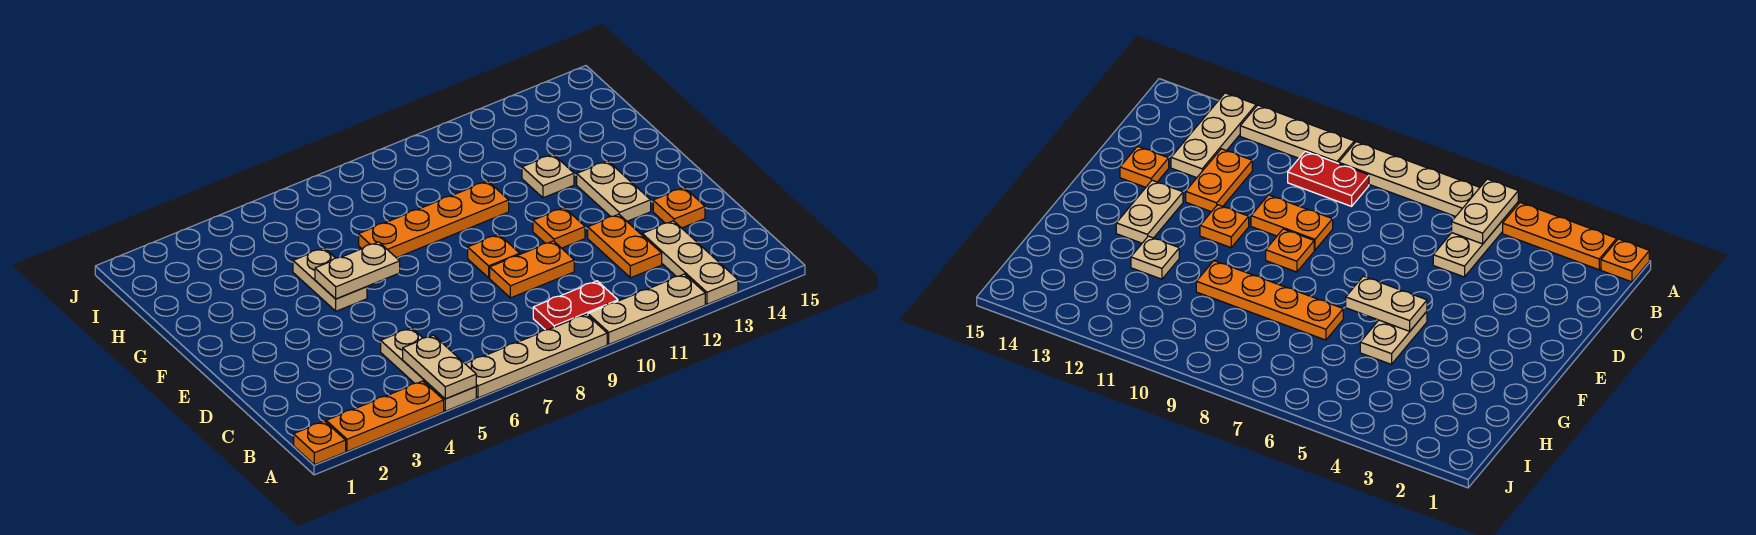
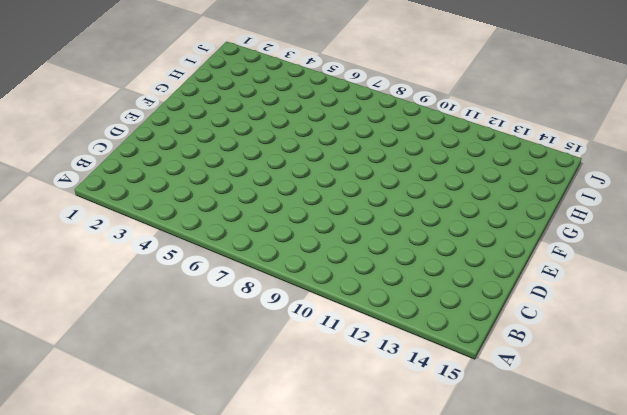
none -> orange 1x1 plate [294,421,346,465]
none -> orange 1x3 plate [326,381,444,451]
none -> tan 1x3 plate [381,328,476,411]

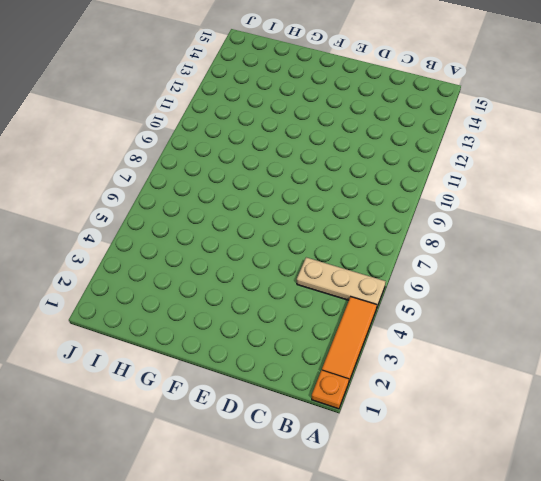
orange 1x3 tile [322,297,377,381] -> orange 1x3 plate [326,381,444,451]
none -> tan 1x4 plate [466,314,607,398]
none -> tan 1x3 plate [588,274,705,344]
none -> tan 1x3 plate [642,221,738,304]

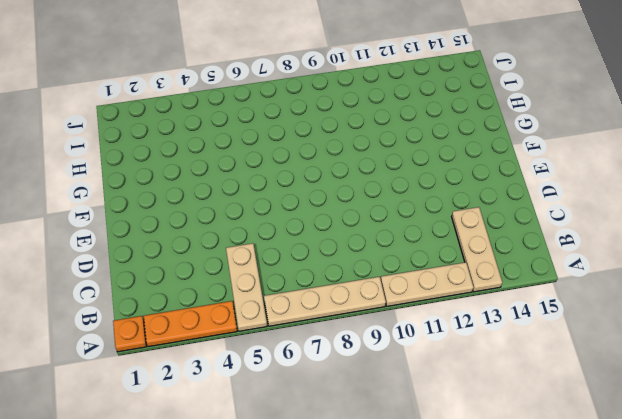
none -> red 1x2 plate [533,281,618,330]
none -> orange 1x2 plate [588,214,662,278]
none -> orange 1x2 plate [490,241,574,298]

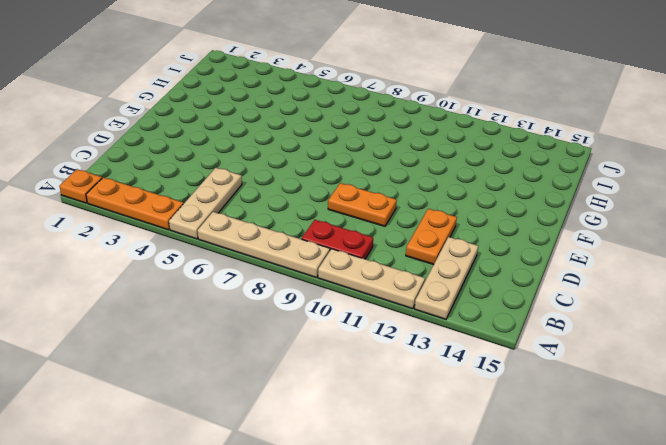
none -> orange 1x1 plate [653,188,705,228]
none -> orange 1x1 plate [468,234,520,278]
none -> orange 1x1 plate [533,208,585,248]

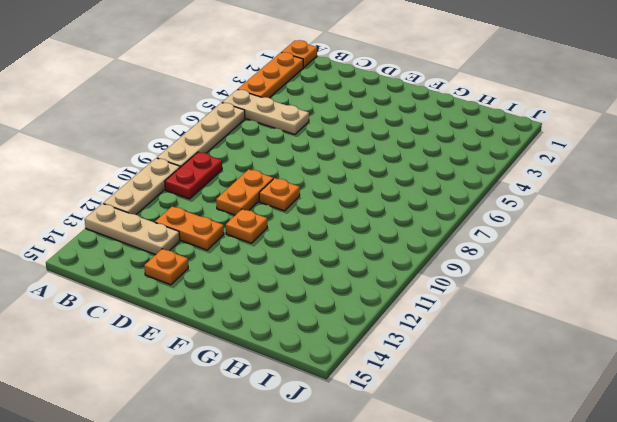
none -> tan 1x2 plate [577,161,651,221]
none -> tan 1x2 plate [293,248,367,311]
none -> orange 1x4 plate [359,181,509,258]

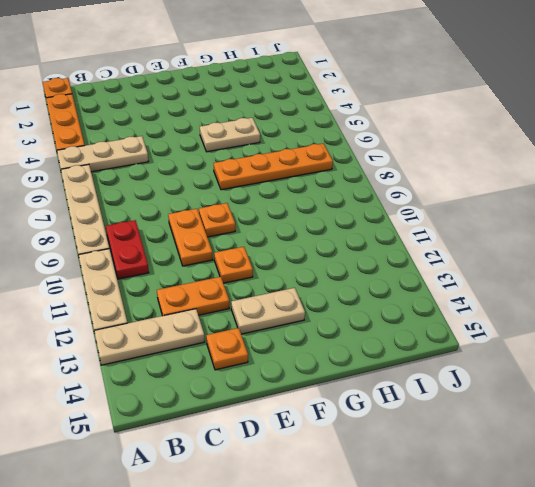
orange 1x4 plate [214,143,333,190] -> orange 1x4 plate turned to [359,181,509,258]
none -> tan 1x1 plate [522,154,574,198]
none -> tan 1x2 plate [403,335,476,399]
none -> tan 1x2 plate [315,242,400,299]

